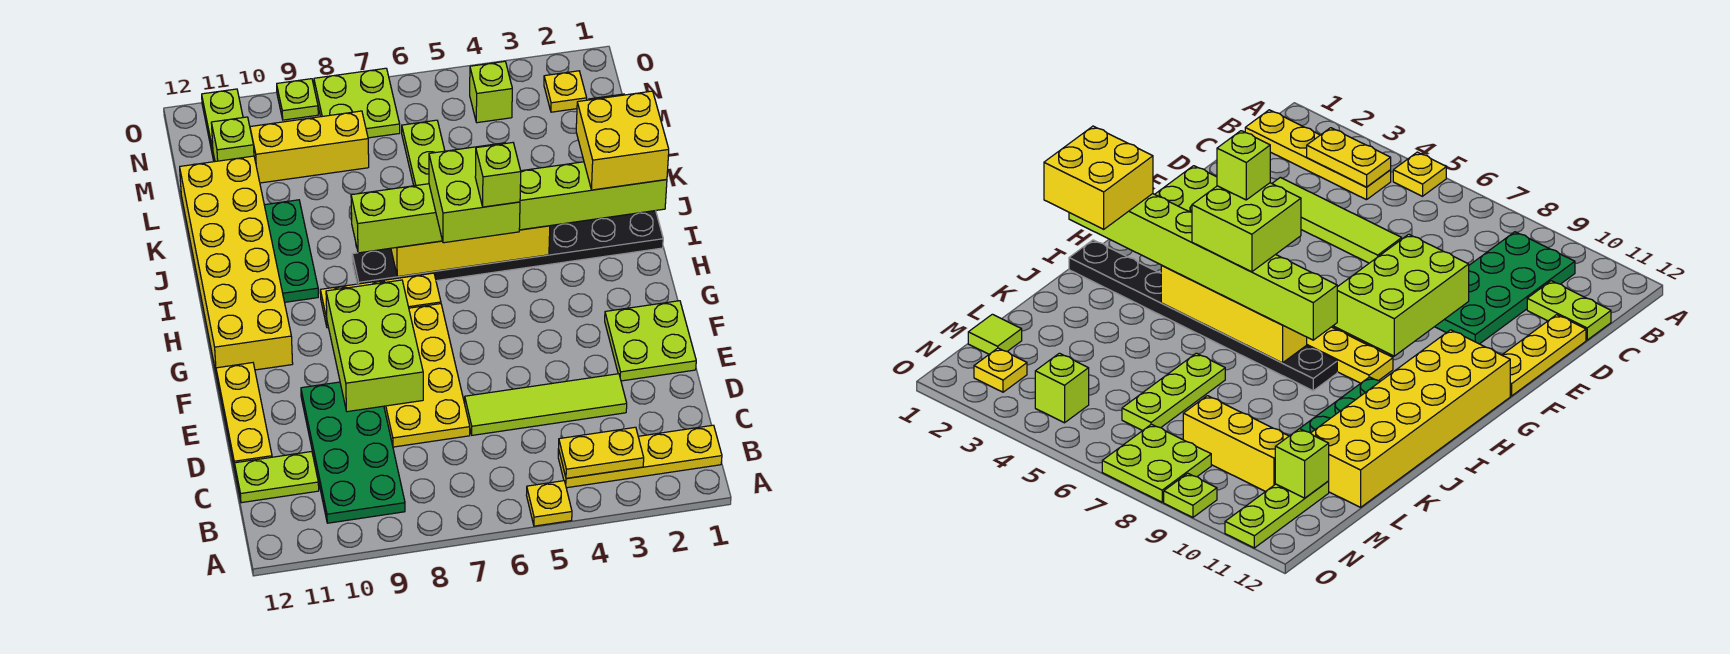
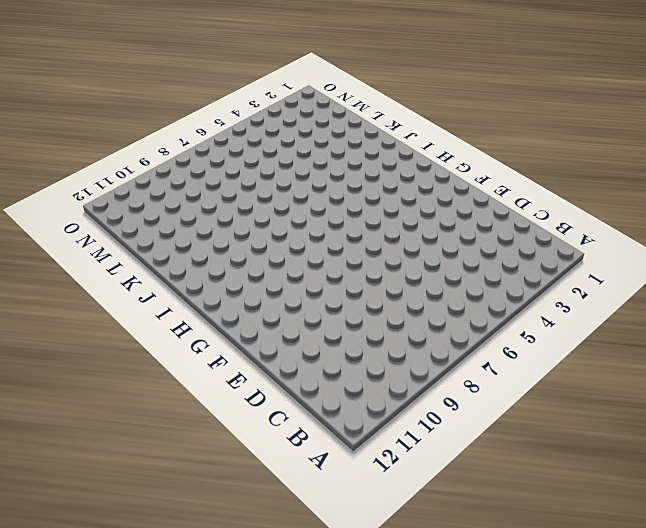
none -> yellow 1x1 plate [527,481,572,526]
none -> yellow 1x4 plate [558,425,722,488]
none -> green 2x4 plate [301,382,405,523]

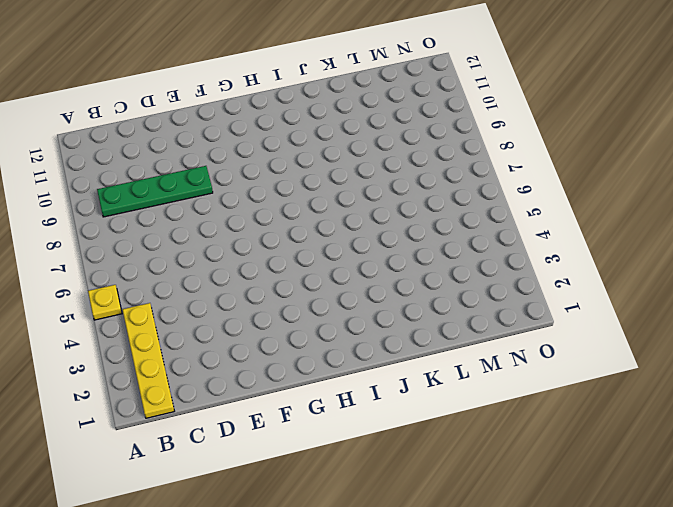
green 1x4 plate [97,166,213,217] -> green 2x4 plate [301,382,405,523]
none -> lime 1x2 plate [234,452,319,503]
none -> lime 1x4 tile [465,374,627,435]
none -> yellow 2x4 plate [384,304,470,447]

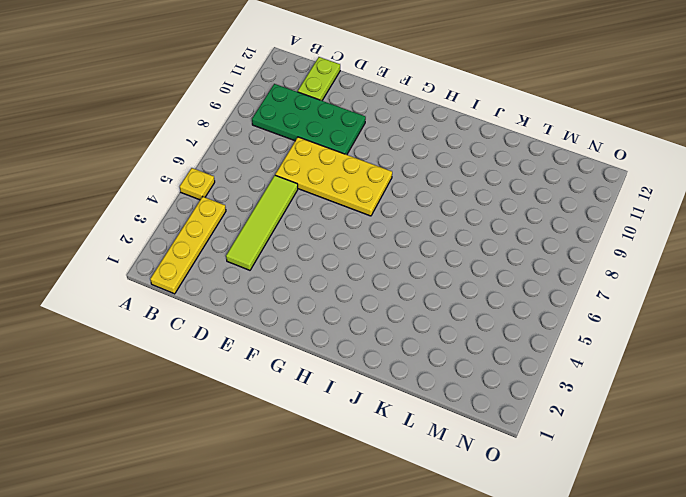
none -> yellow 1x3 plate [216,363,272,469]
none -> lime 2x2 plate [605,301,696,381]
none -> yellow 2x6 brick [180,156,293,371]

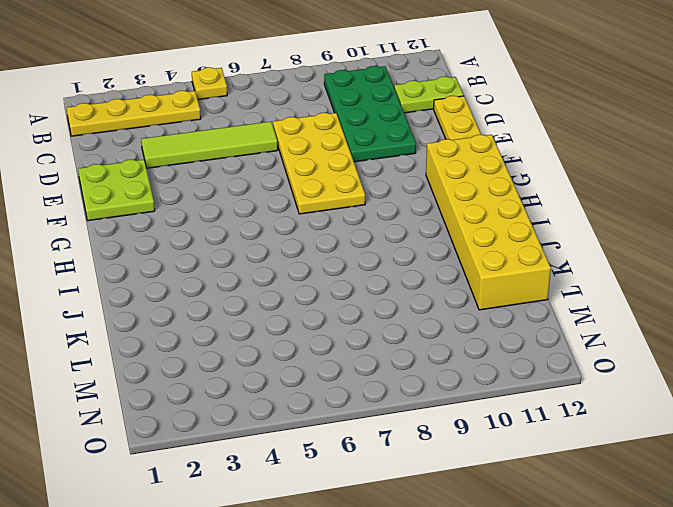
none -> yellow 1x3 plate [320,273,441,328]
none -> black 1x8 plate [352,211,663,284]
none -> green 1x3 plate [264,200,318,302]

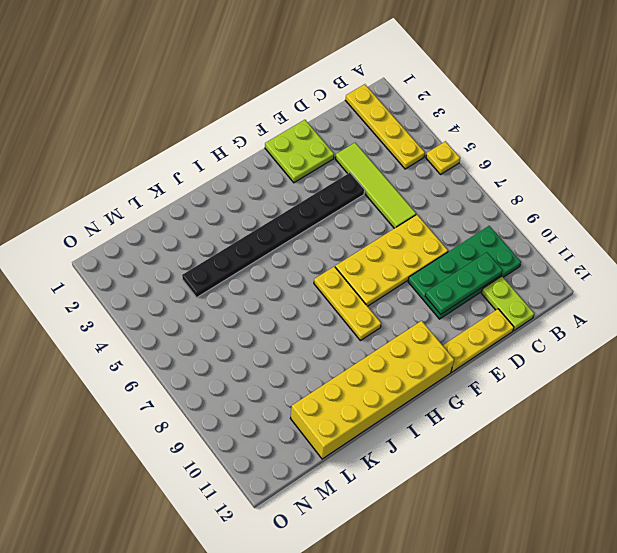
green 1x3 plate [425,252,502,314] -> green 1x3 plate moved to [264,200,318,302]
black 1x8 plate [182,173,365,297] -> black 1x8 plate turned to [352,211,663,284]
none -> lime 1x3 plate [402,120,445,186]
none -> lime 1x1 tile [968,314,1022,354]
none -> yellow 1x3 brick [250,111,369,183]

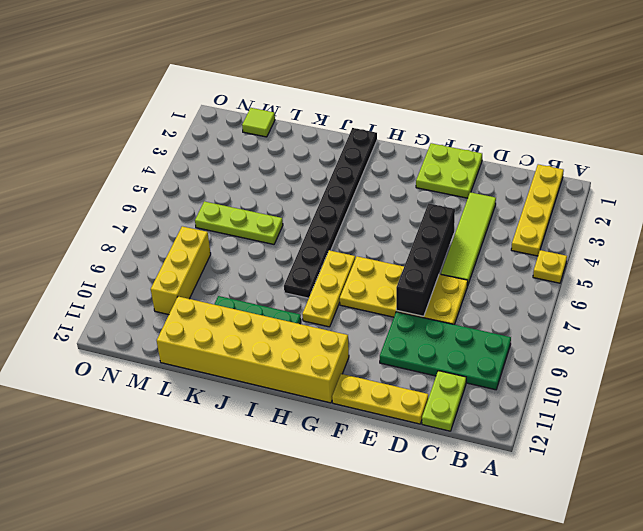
black 1x4 brick [396,203,455,316] -> lime 2x3 brick [326,280,423,412]
none -> lime 1x3 plate [202,89,243,162]
none -> yellow 1x1 plate [544,71,587,112]
none -> lime 1x1 brick [470,61,512,123]

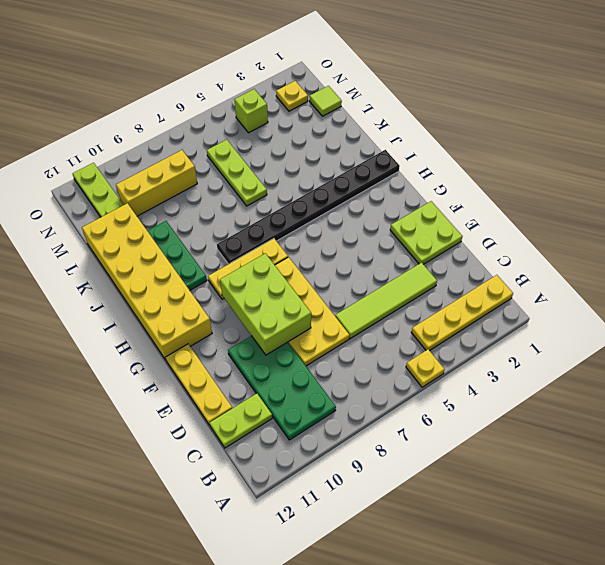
none -> lime 2x2 plate [314,68,400,138]
none -> lime 1x1 plate [277,79,318,120]
none -> yellow 1x2 plate [559,427,644,478]

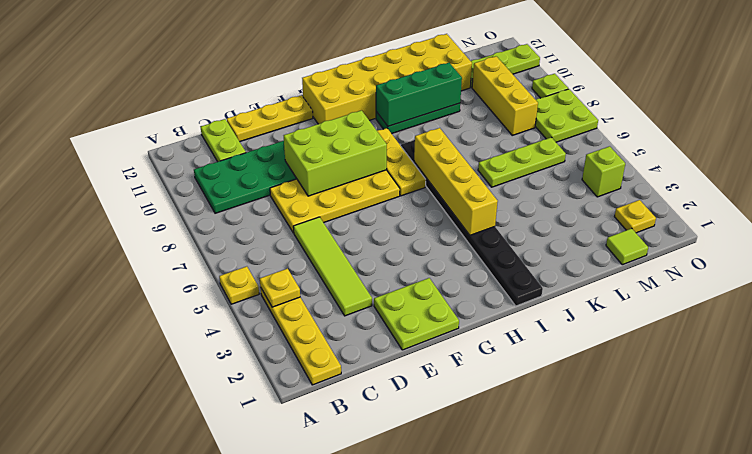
yellow 1x1 plate [260,269,300,307] -> yellow 1x2 plate [559,427,644,478]
green 1x3 brick [376,63,462,126] -> none
none -> lime 1x1 brick [211,117,254,161]
none -> lime 1x8 brick [351,162,667,253]
none -> lime 2x2 brick [429,143,520,243]

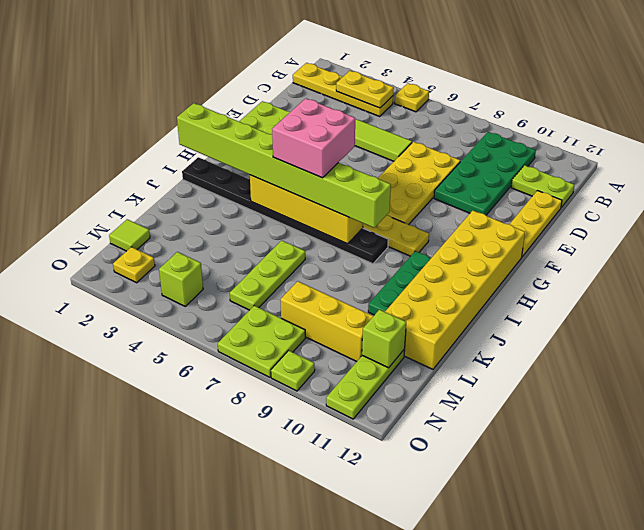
pink 2x2 brick [272,98,355,178] -> lime 2x2 brick [429,143,520,243]
none -> lime 2x3 brick [326,280,423,412]
none -> yellow 2x2 brick [576,91,669,190]
none -> lime 1x1 brick [475,143,521,207]

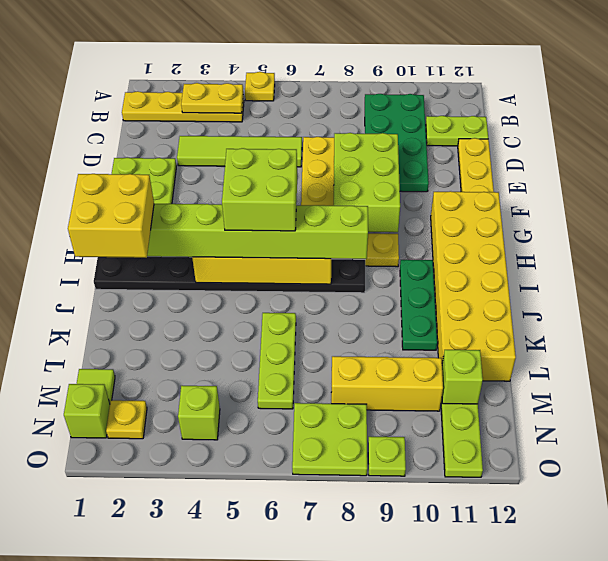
lime 1x1 brick [64,384,110,438] -> lime 1x1 brick moved to [475,143,521,207]

